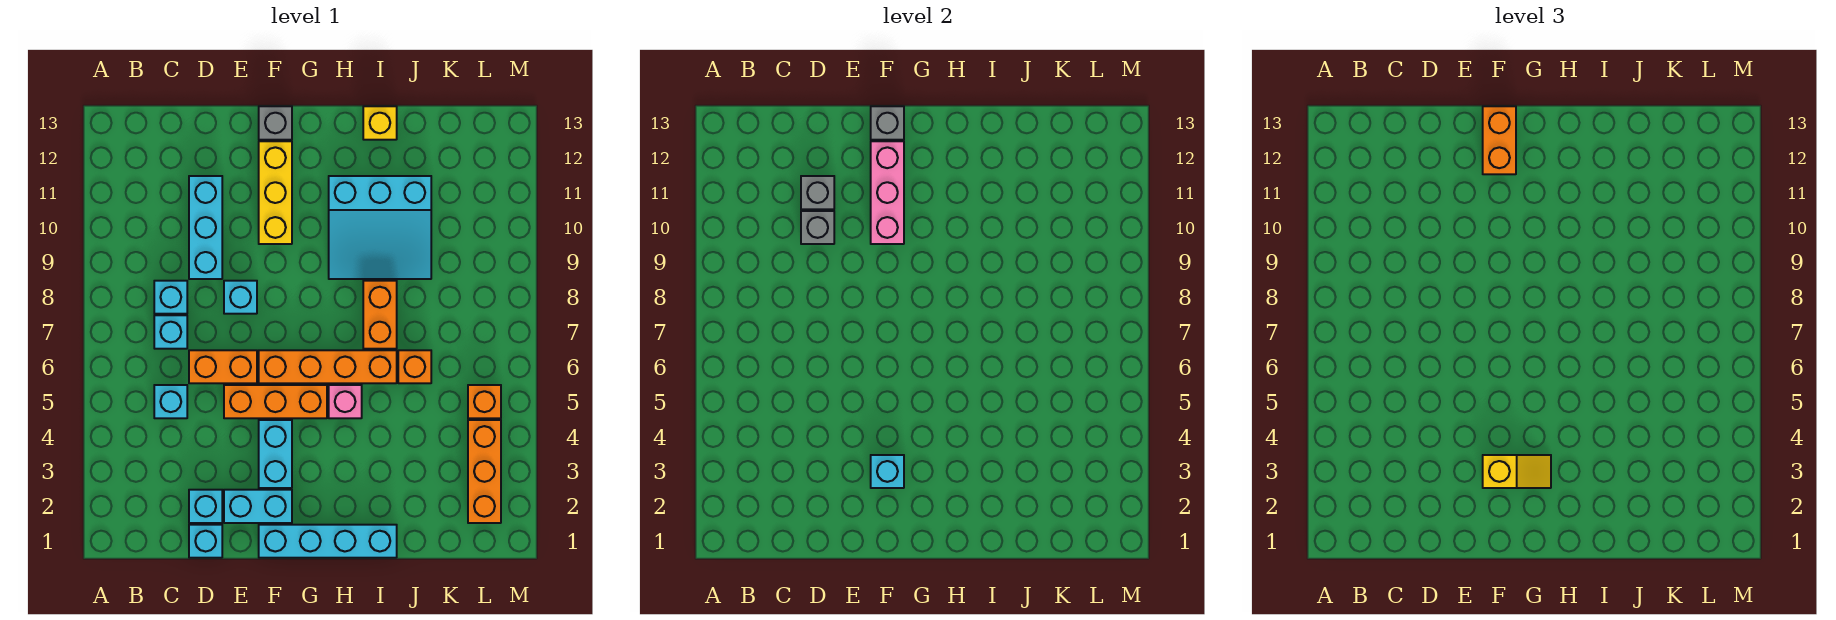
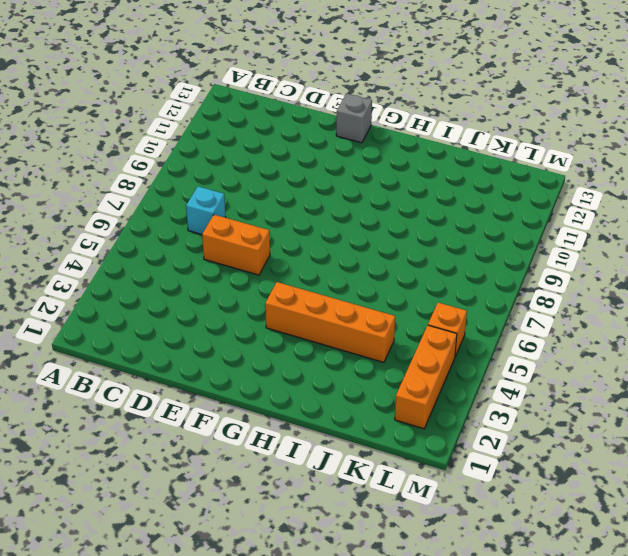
orange 1x4 brick [265,282,395,362] -> orange 1x4 brick moved to [259,350,397,383]
none -> cyan 1x1 brick [154,385,187,418]
none -> cyan 1x1 brick [154,281,187,314]
none -> cyan 1x1 brick [189,525,222,558]

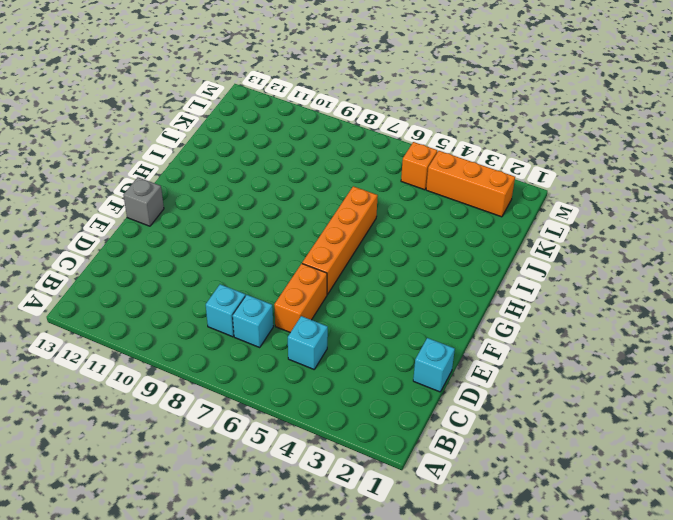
none -> cyan 1x1 brick [189,490,222,523]
none -> cyan 1x3 brick [189,176,222,279]
none -> cyan 1x2 brick [224,490,292,523]

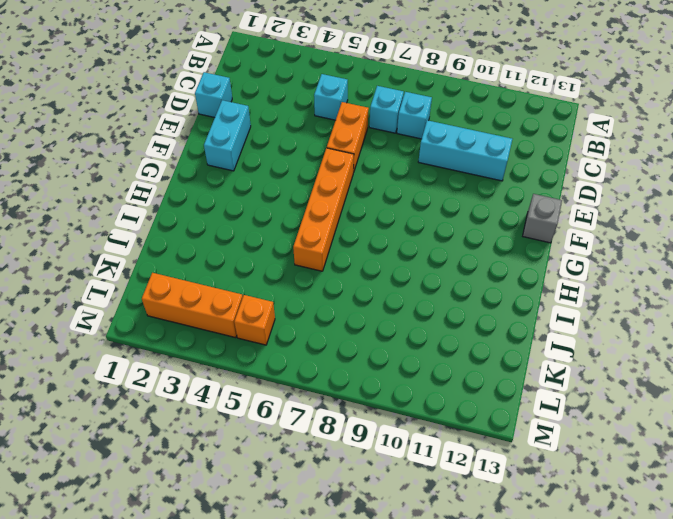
none -> cyan 1x1 brick [189,490,222,523]
none -> orange 1x3 brick [224,385,327,418]
none -> cyan 1x1 brick [224,281,257,314]

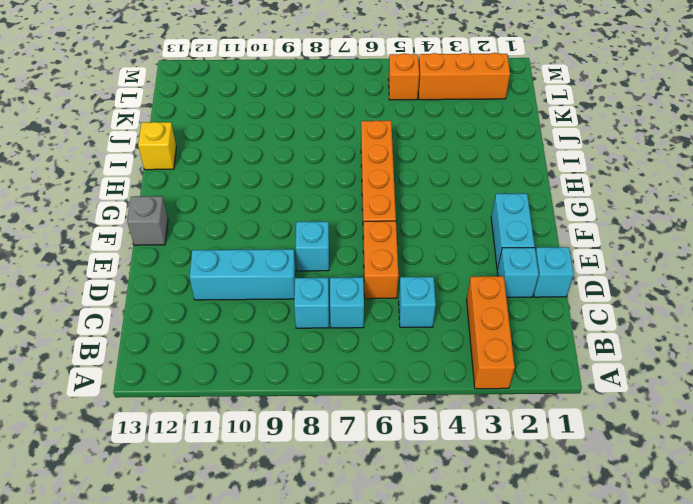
orange 1x3 brick [467,276,515,389] -> orange 1x3 brick moved to [224,385,327,418]
none -> cyan 1x4 brick [259,525,397,558]
none -> cyan 1x2 brick [259,420,292,488]
none -> yellow 1x3 brick [259,141,292,244]

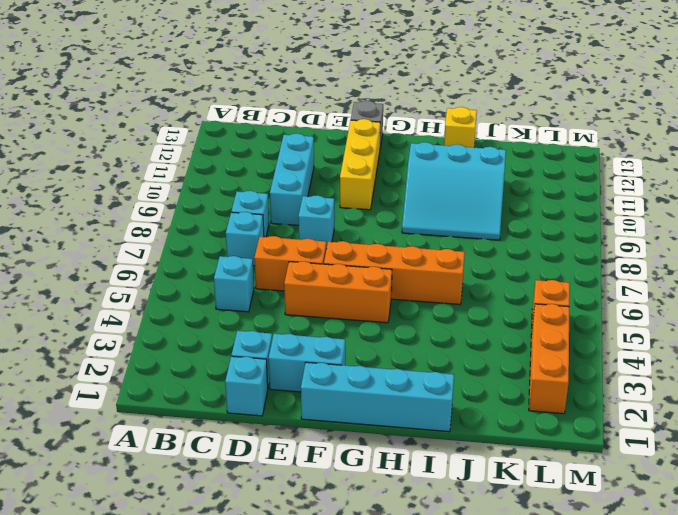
none -> cyan 1x2 brick [259,420,292,488]
none -> pink 1x1 brick [329,385,362,418]
none -> orange 1x2 brick [363,281,397,349]

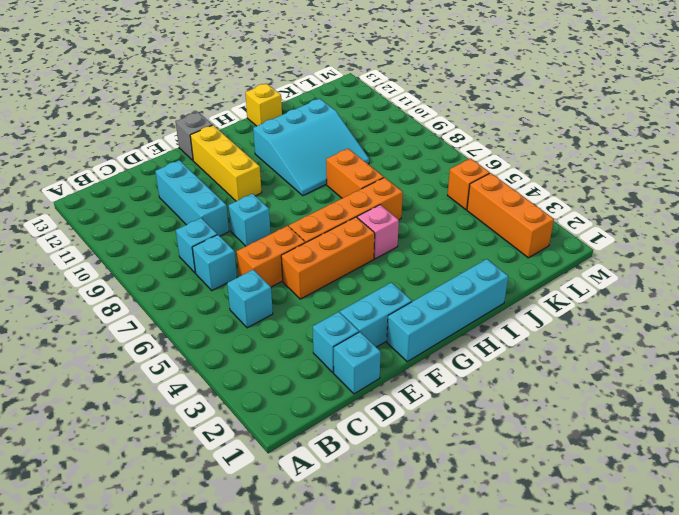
none -> cyan 1x2 brick [259,420,292,488]
none -> orange 1x1 brick [398,350,431,383]
none -> grey 1x1 brick [801,211,834,244]

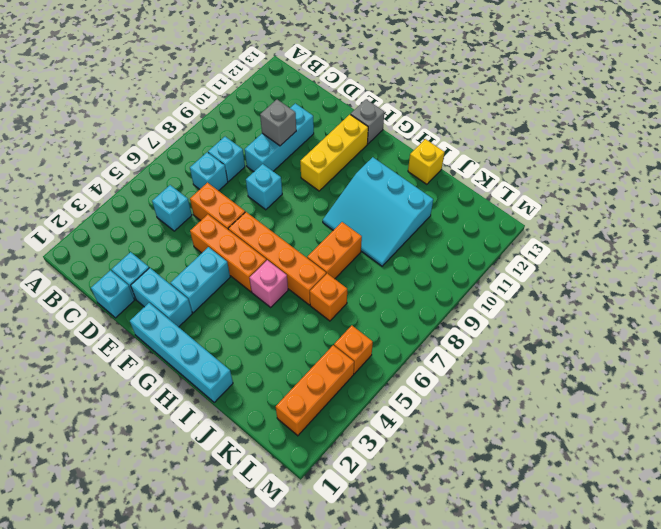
none -> grey 1x1 brick [801,176,834,209]
none -> cyan 1x1 brick [871,455,904,488]
none -> pink 1x3 brick [871,141,904,244]

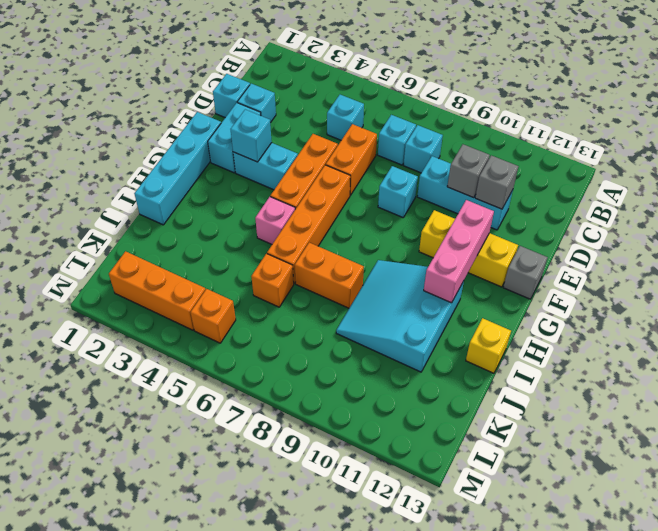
pink 1x3 brick [424,200,494,303] -> pink 1x3 brick turned to [871,141,904,244]
none -> grey 1x1 brick [871,106,904,140]
none -> yellow 1x2 slope [1483,455,1551,488]
none -> orange 1x2 brick [1483,106,1516,174]

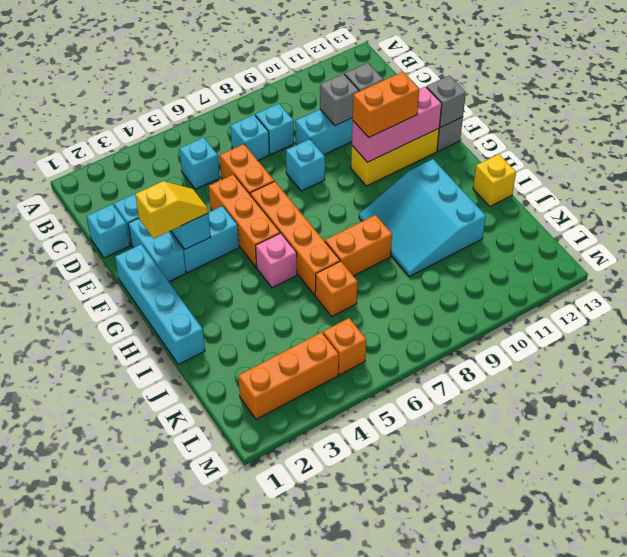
yellow 1x2 slope [135,181,208,238] -> yellow 1x2 slope turned to [1483,455,1551,488]
orange 1x2 brick [353,72,419,138] -> orange 1x2 brick moved to [1483,106,1516,174]

